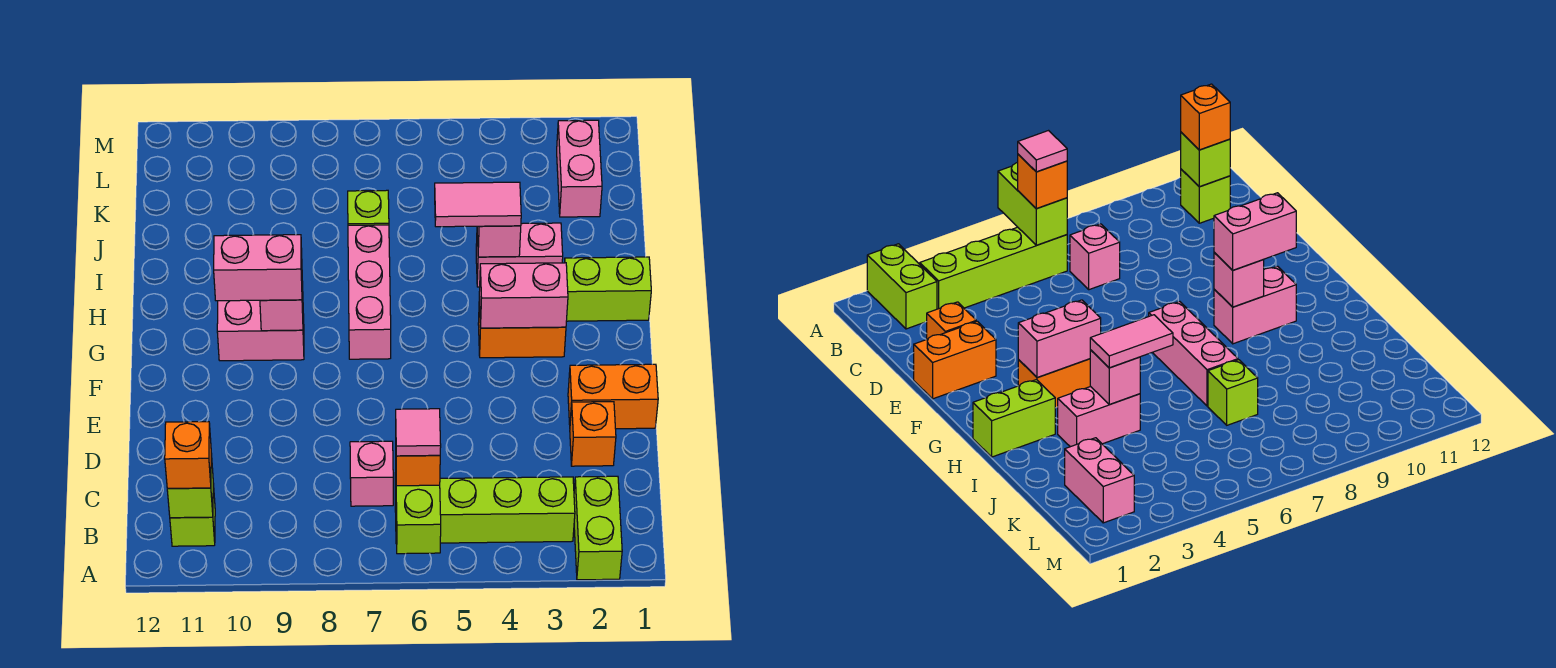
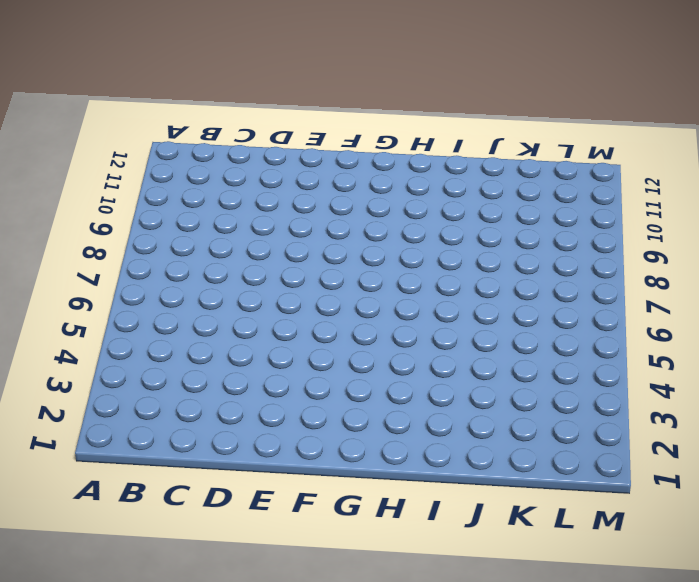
none -> lime 1x2 brick [574,476,622,580]
none -> lime 1x4 brick [395,477,575,544]
none -> lime 1x1 brick [170,484,215,546]

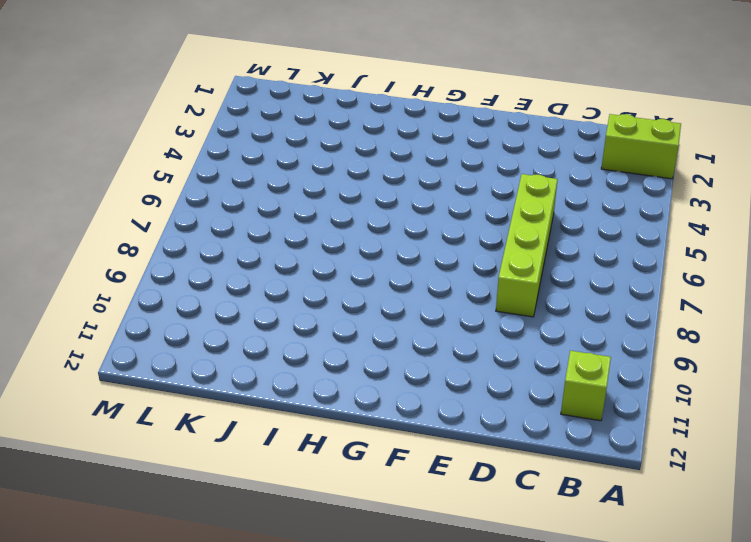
lime 1x4 brick [496,174,558,317] -> lime 1x4 brick moved to [395,477,575,544]
none -> pink 1x1 brick [350,441,393,506]
none -> orange 1x1 brick [570,402,616,466]
none -> orange 1x2 brick [568,364,658,429]

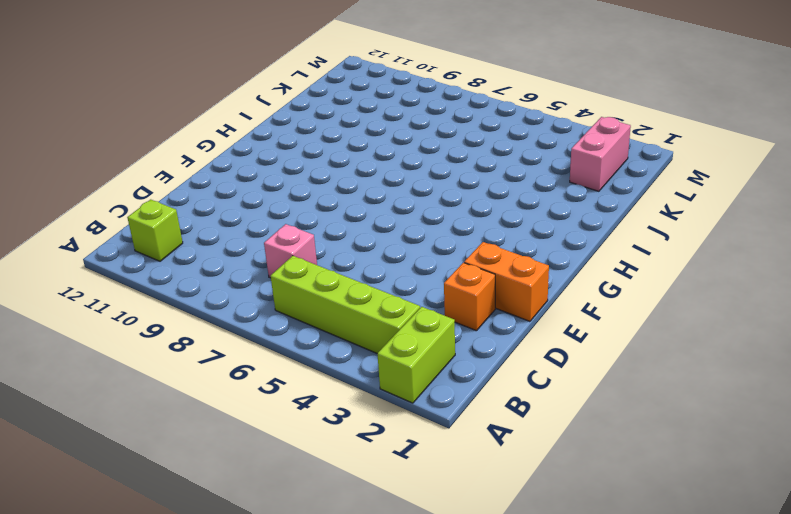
none -> orange 1x2 brick [478,297,566,358]
none -> pink 1x3 brick [348,225,391,359]
none -> pink 1x2 brick [217,300,304,361]

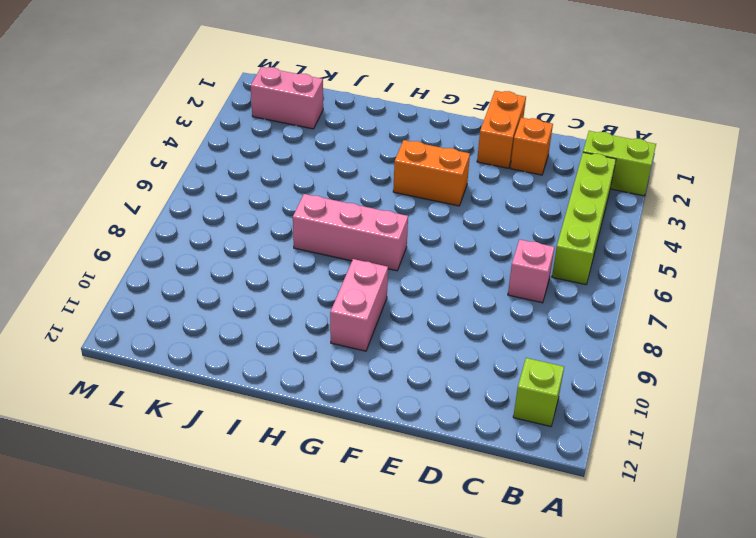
orange 1x2 brick [393,140,470,206] -> orange 1x2 brick turned to [478,297,566,358]
none -> lime 1x2 brick [565,257,651,321]
none -> pink 1x2 brick [476,223,563,287]
none -> lime 1x1 brick [348,190,389,225]

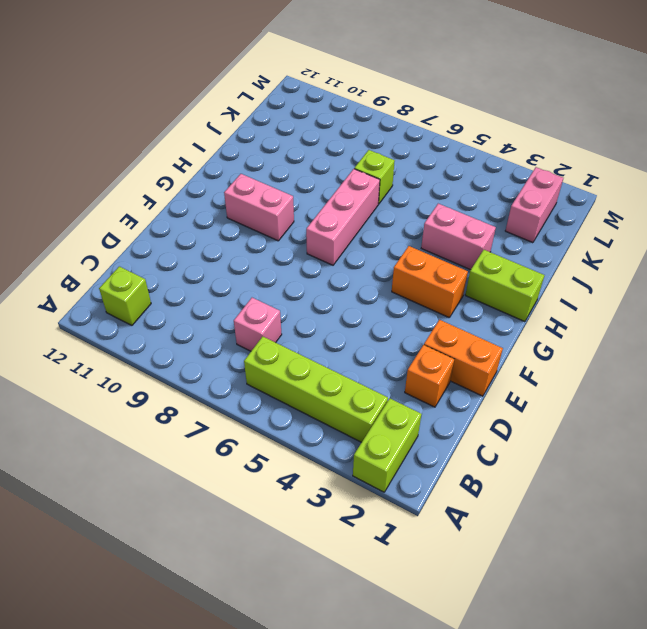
none -> lime 1x2 brick [395,472,441,554]
none -> lime 1x1 brick [167,454,213,518]
none -> pink 1x2 brick [479,263,568,328]

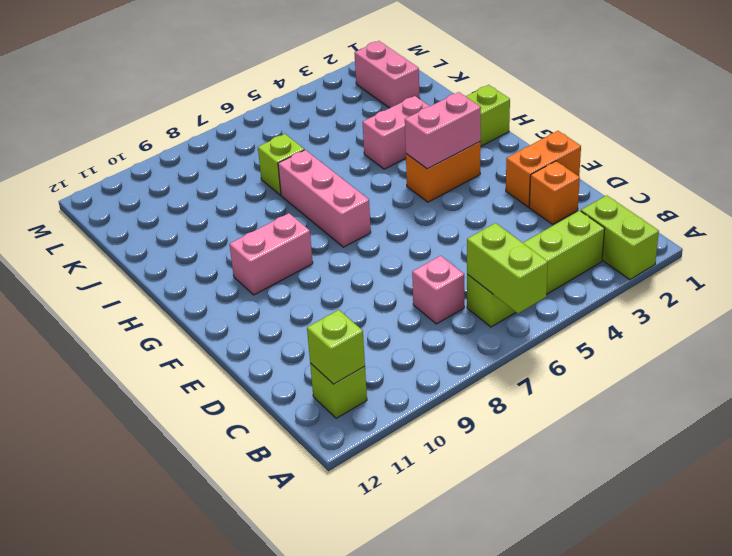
none -> pink 1x1 brick [260,281,303,331]
none -> pink 1x1 brick [477,226,521,257]
none -> orange 1x1 brick [396,455,440,486]

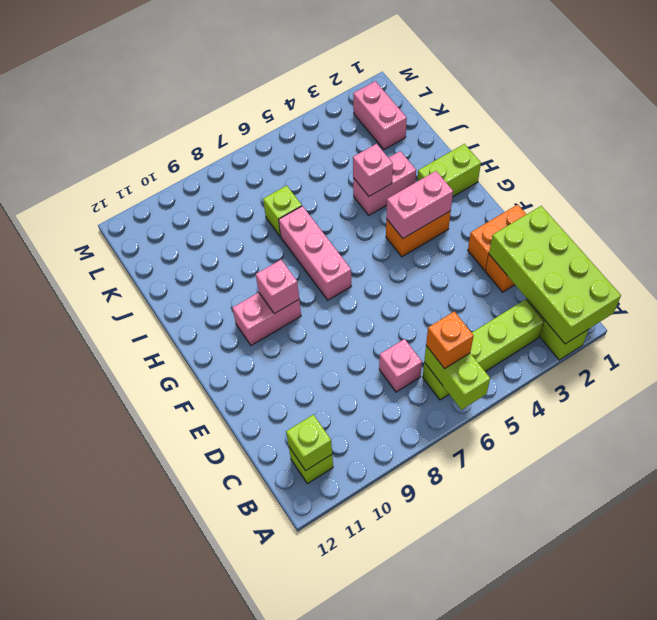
lime 2x4 brick [489,206,621,344] -> none
none -> orange 1x1 brick [165,422,211,488]
none -> pink 1x2 brick [214,235,302,301]
none -> pink 1x2 tile [435,182,521,227]

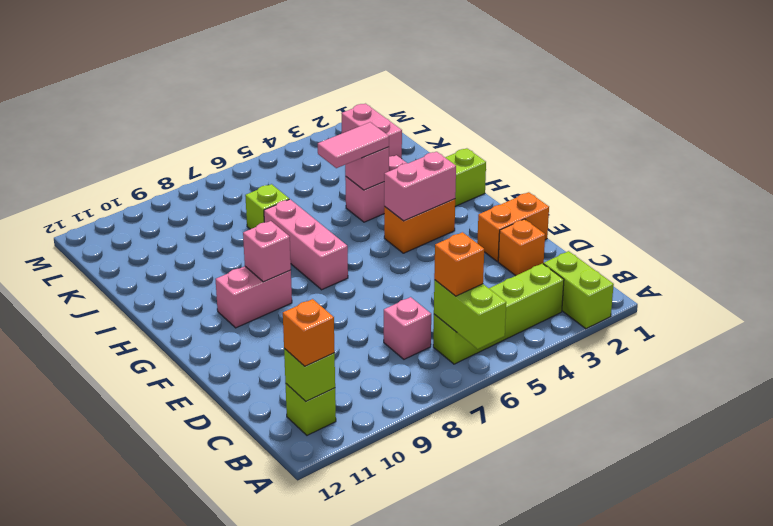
none -> pink 1x2 brick [214,235,302,301]
none -> pink 1x1 tile [396,409,441,456]

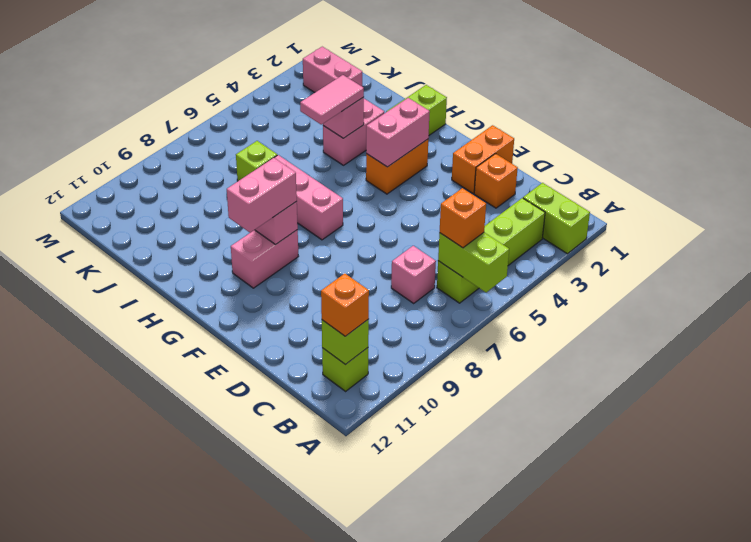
none -> pink 1x1 tile [396,409,441,456]

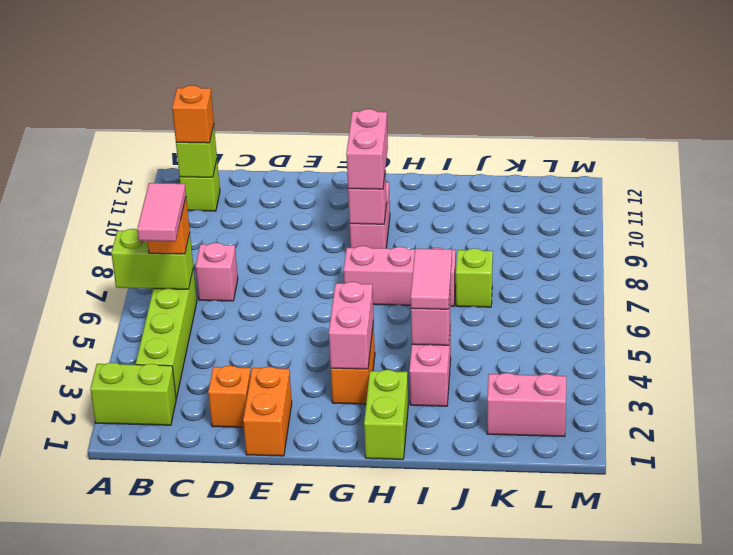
pink 1x2 tile [137,183,186,242] -> pink 1x1 tile [396,409,441,456]

